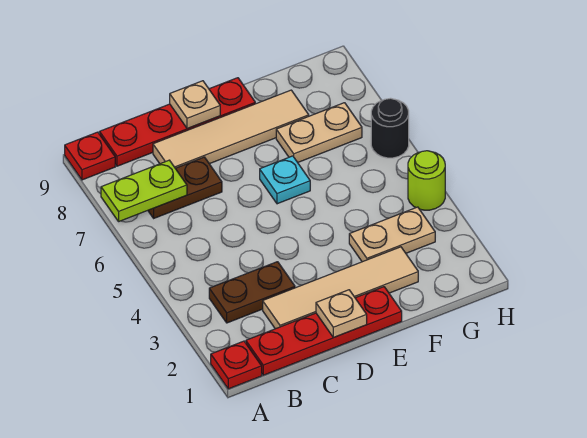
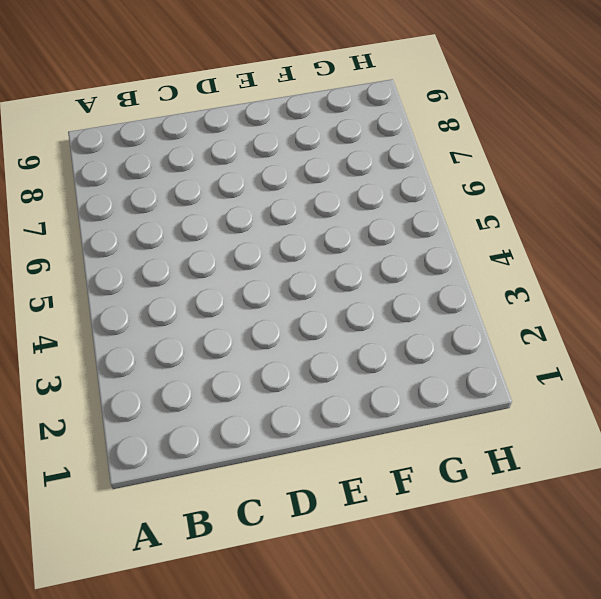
none -> red 1x1 plate [211,341,262,389]
none -> red 1x1 plate [65,132,115,180]
none -> red 1x4 plate [246,287,402,375]

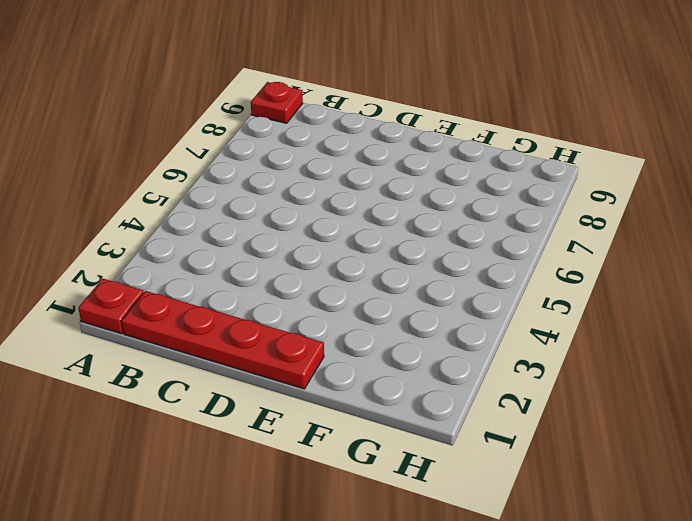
none -> brown 1x2 plate [209,262,295,323]
none -> brown 1x2 plate [148,157,222,218]
none -> red 1x4 plate [100,78,255,166]

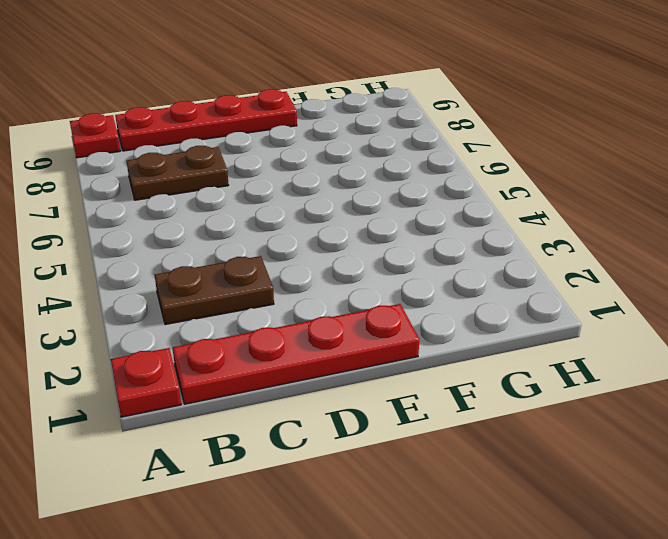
none -> tan 1x4 tile [263,247,418,329]
none -> tan 1x4 tile [153,90,309,168]
none -> cyan 1x1 plate [260,156,310,204]

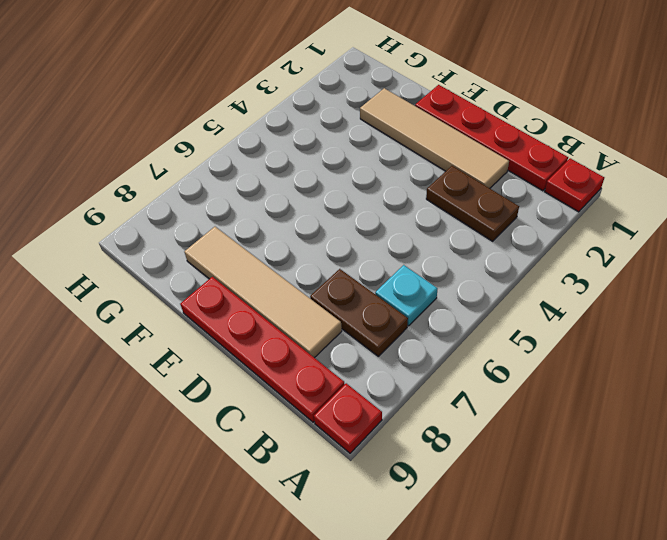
cyan 1x1 plate [375,265,437,326] -> cyan 1x1 plate moved to [260,156,310,204]
none -> tan 1x2 plate [349,207,435,262]
none -> tan 1x2 plate [276,103,362,162]
none -> lime 1x1 round brick [408,151,445,210]

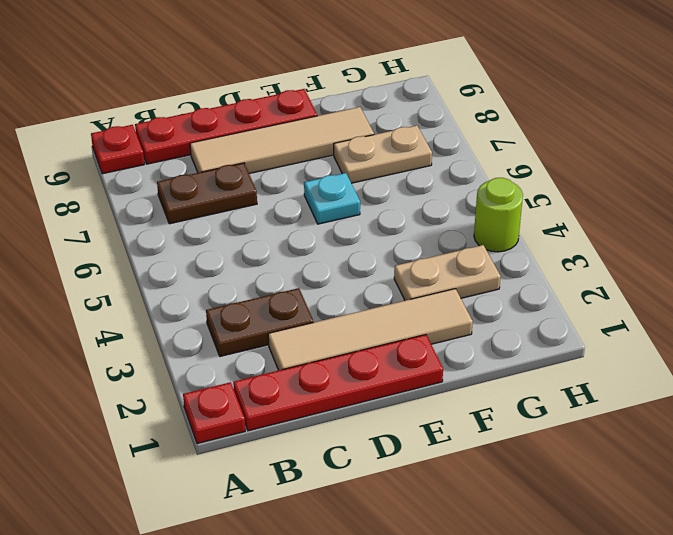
none -> black 1x1 round brick [371,98,409,158]
none -> lime 1x2 plate [101,160,187,221]
none -> tan 1x1 plate [316,290,367,337]

